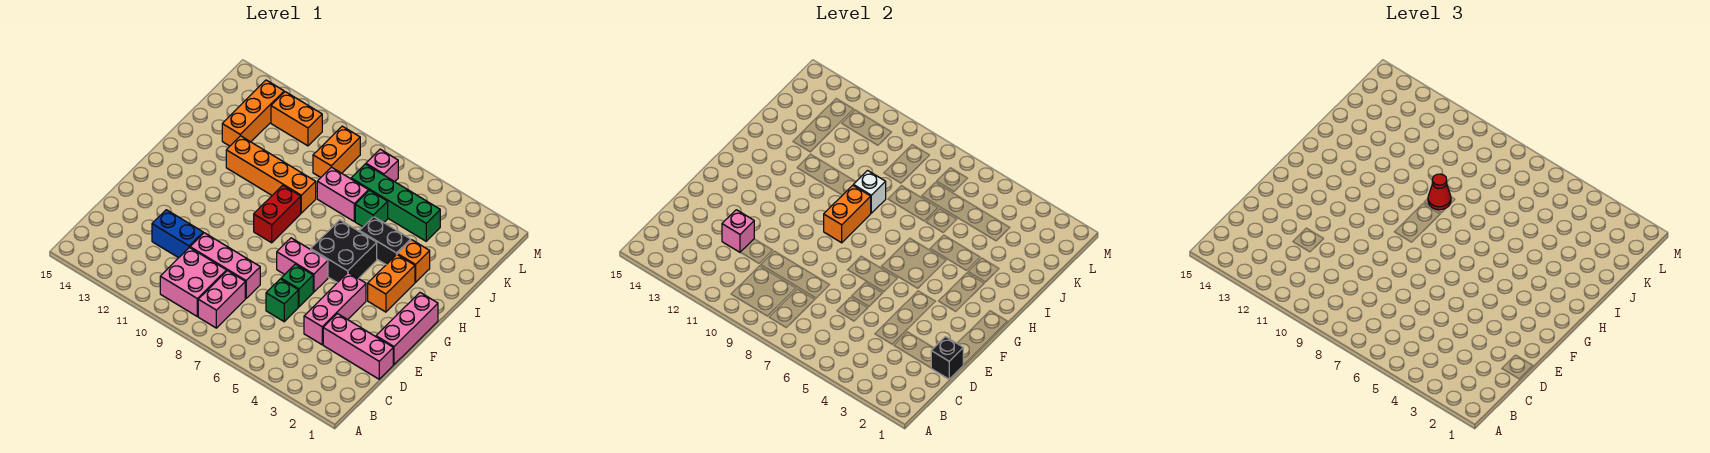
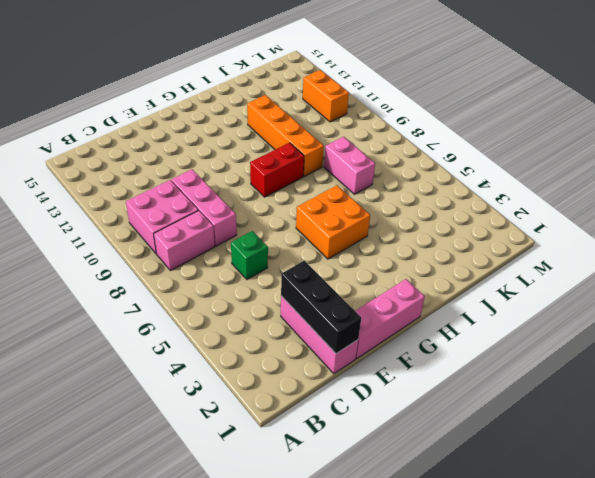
black 1x3 brick [281,261,361,354] -> black 1x1 brick [931,337,963,379]
orange 2x2 brick [296,185,370,259] -> black 2x2 brick [311,220,377,283]
none -> pink 1x3 brick [304,273,366,345]
none -> blue 1x2 brick [152,210,203,258]
none -> green 1x1 brick [281,264,313,307]

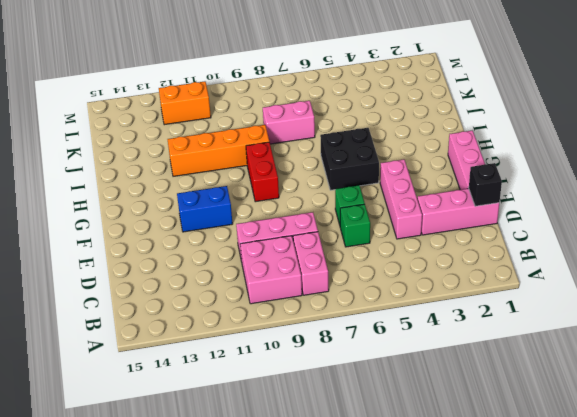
blue 1x2 brick [177,186,232,232] -> blue 1x2 brick moved to [152,210,203,258]
none -> pink 1x2 brick [277,238,328,292]
none -> orange 1x2 brick [368,255,415,312]
none -> orange 1x1 brick [397,240,430,282]

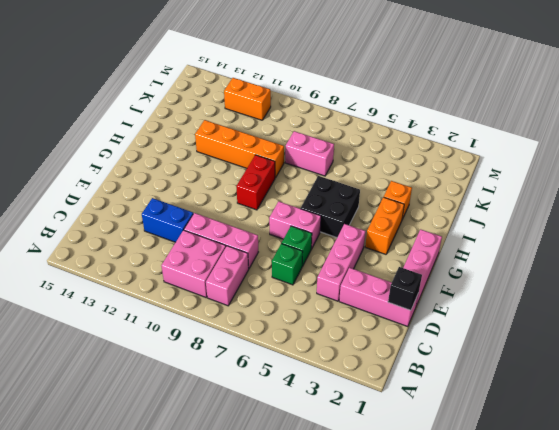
none -> black 1x2 brick [359,217,411,265]
none -> green 1x1 brick [355,190,388,227]
none -> orange 1x3 brick [222,80,284,146]

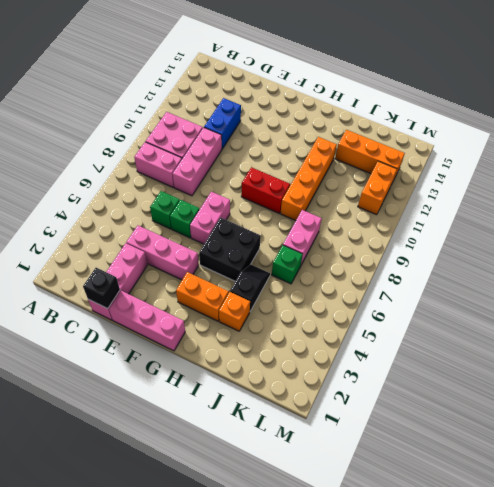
black 1x2 slope [230,264,270,311] -> black 1x2 brick [359,217,411,265]
none -> green 1x4 brick [351,164,440,241]
none -> orange 1x2 brick [313,126,360,177]
none -> pink 1x1 brick [366,149,398,182]

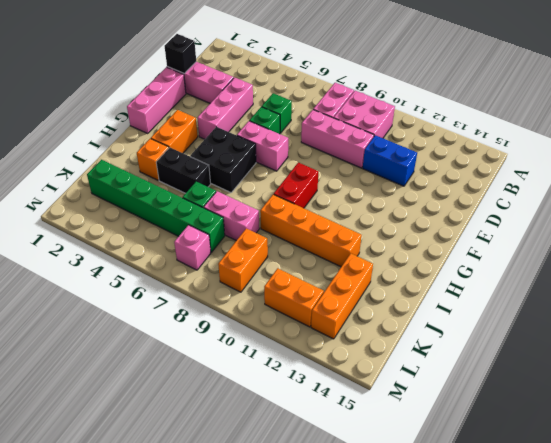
green 1x6 brick [87,160,225,252] -> green 1x4 brick [351,164,440,241]
none -> pink 1x1 brick [722,210,754,252]
none -> orange 1x2 brick [824,185,871,243]
none -> white 1x1 brick [853,171,886,213]

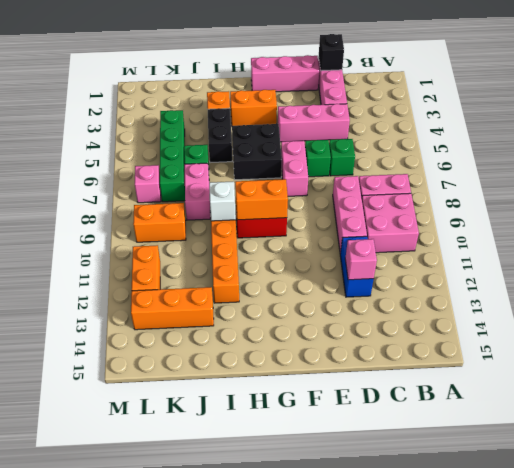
none -> red 1x1 cone [1428,174,1451,210]

